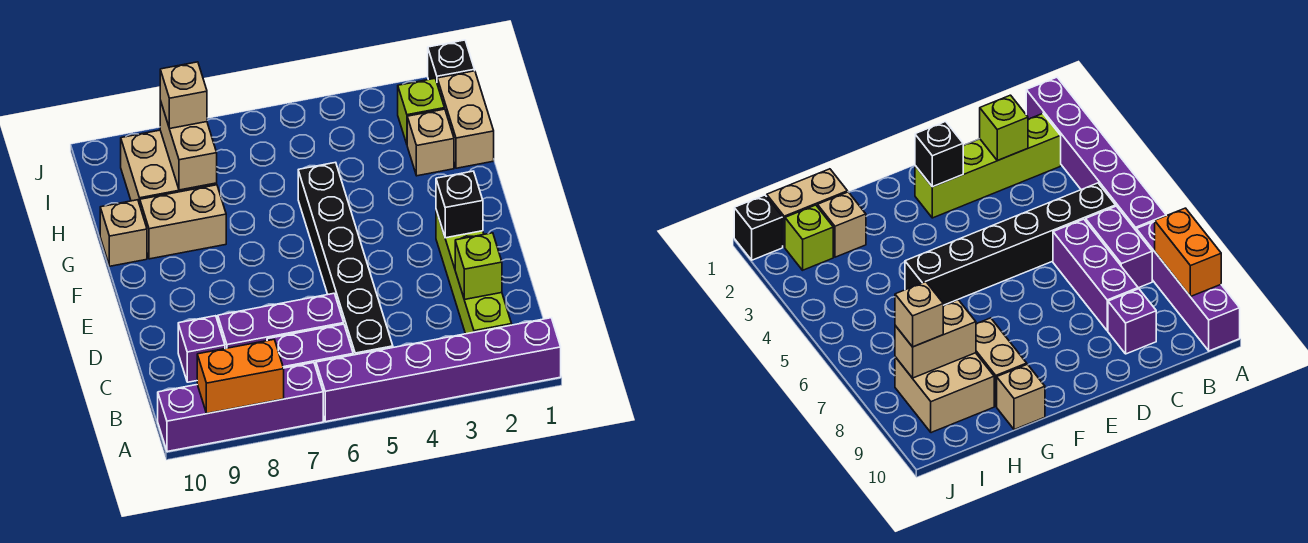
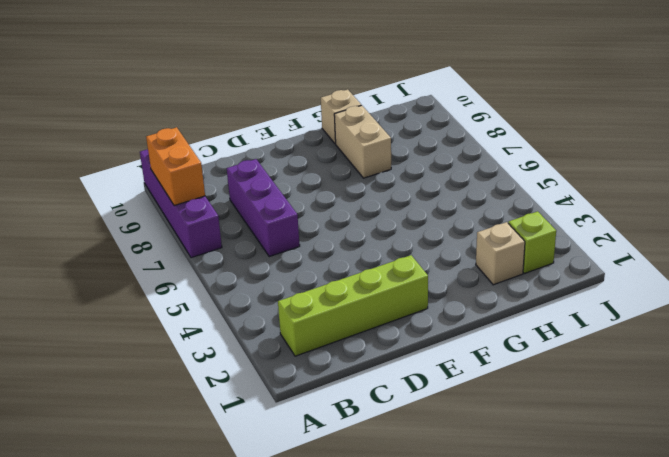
none -> purple 1x6 brick [316,318,561,422]
none -> black 1x6 brick [298,162,393,355]
none -> purple 1x2 brick [267,324,353,368]

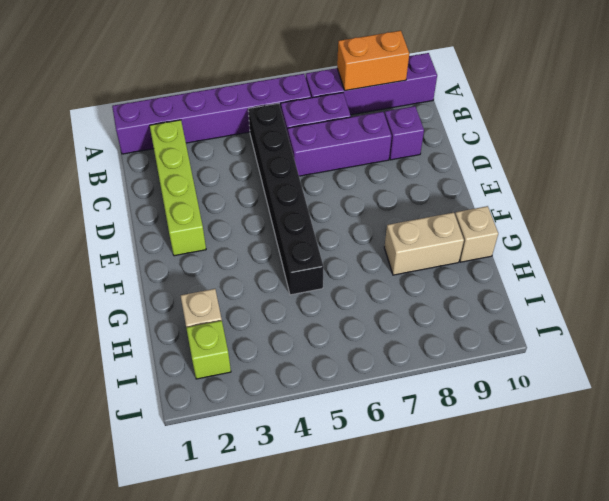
none -> tan 1x2 brick [437,71,494,168]
none -> tan 2x2 brick [121,130,217,205]
none -> black 1x1 brick [428,40,475,82]

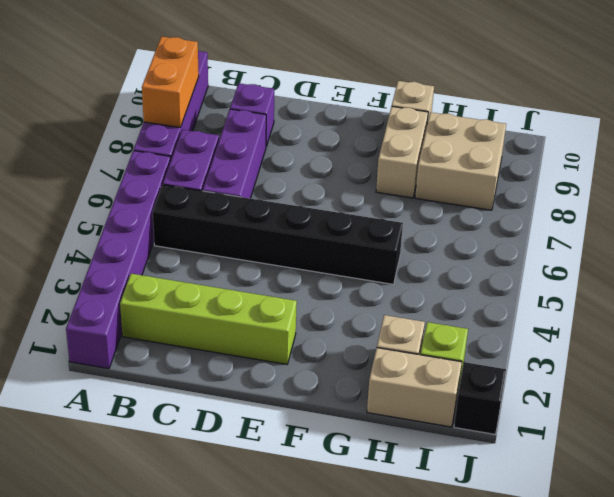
none -> lime 1x1 brick [455,233,502,299]
none -> black 1x1 brick [436,171,483,238]
none -> tan 1x2 brick [160,101,217,190]

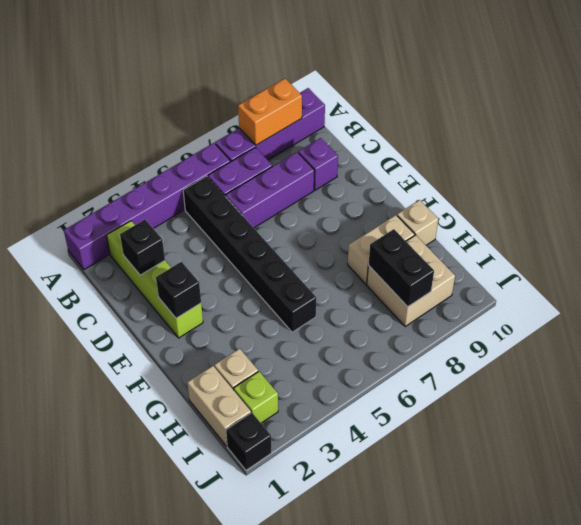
black 1x1 brick [120,220,165,275] -> lime 1x1 brick [455,233,502,299]
black 1x2 brick [368,229,434,307] -> tan 1x2 brick [160,101,217,190]
none -> tan 1x1 brick [160,62,207,129]

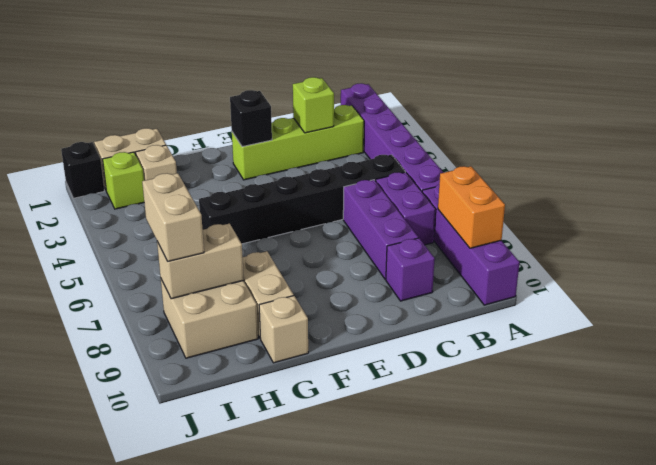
tan 1x2 brick [142,173,204,261] -> tan 1x1 brick [160,62,207,129]

